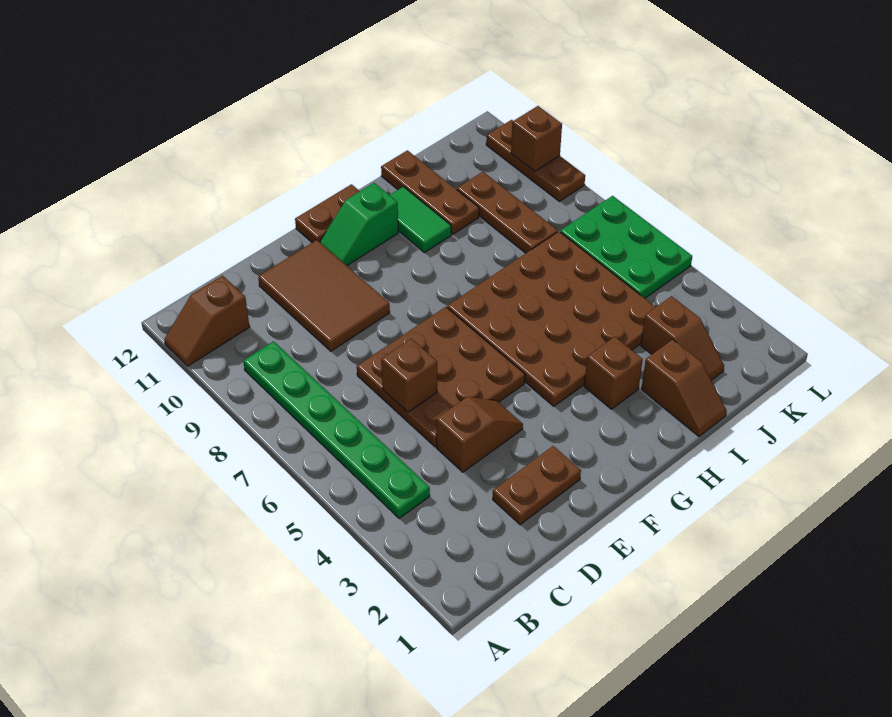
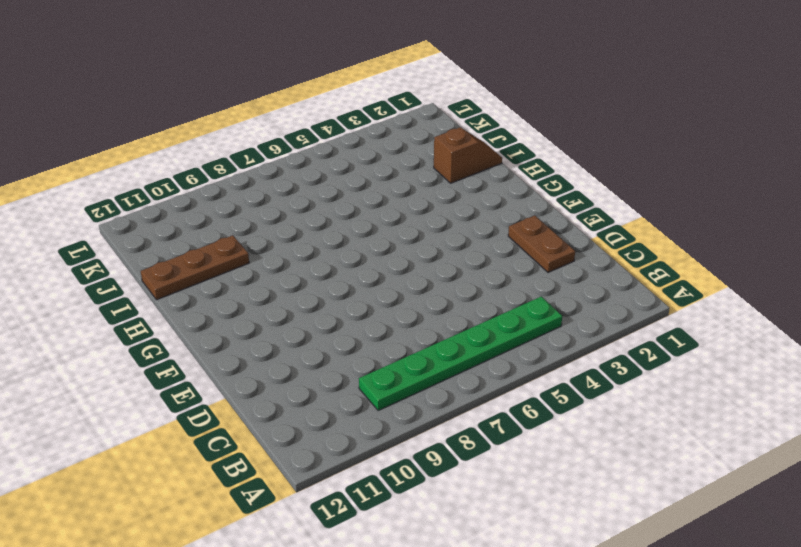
none -> brown 1x2 slope [164,276,249,366]
none -> brown 1x2 slope [436,397,523,472]
none -> brown 3x3 plate [357,307,525,447]

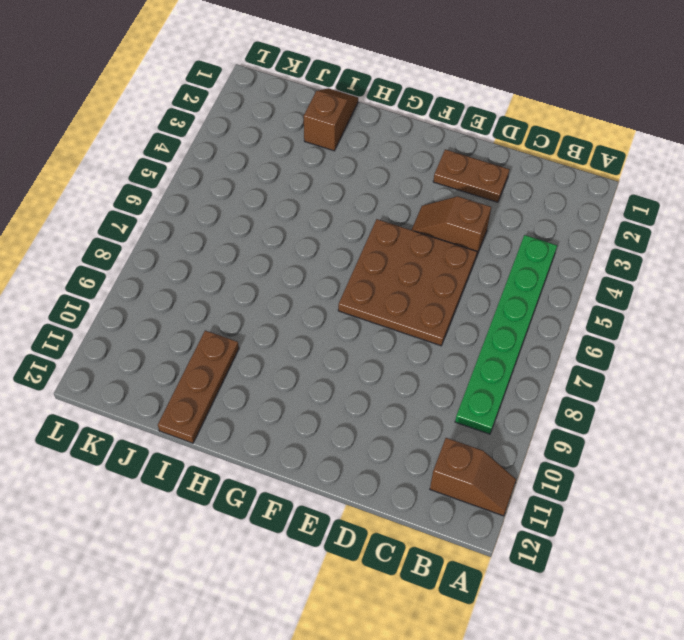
none -> brown 2x3 tile [258,240,390,351]
none -> green 1x2 slope [320,183,398,266]
none -> brown 1x2 plate [295,184,360,243]

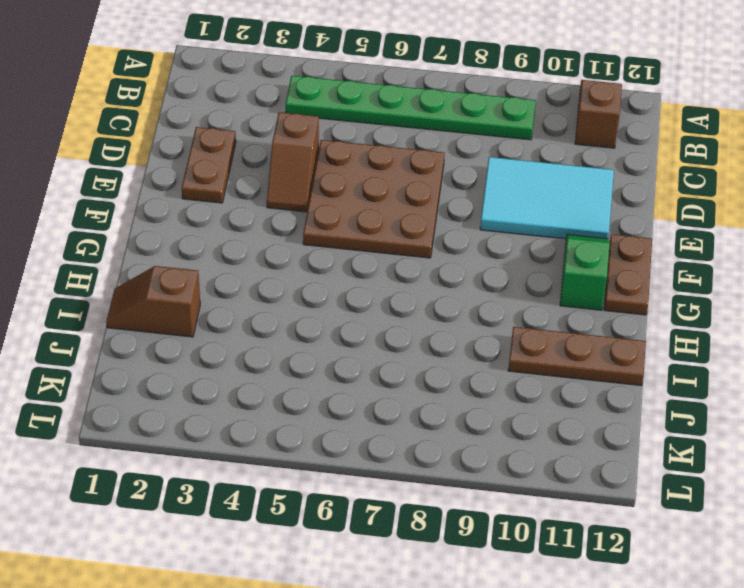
cyan 2x3 tile [480,157,614,239] -> brown 2x3 tile [258,240,390,351]
none -> brown 4x4 plate [447,232,656,406]
none -> brown 1x1 brick [584,337,643,409]
none -> green 1x2 tile [390,187,451,253]

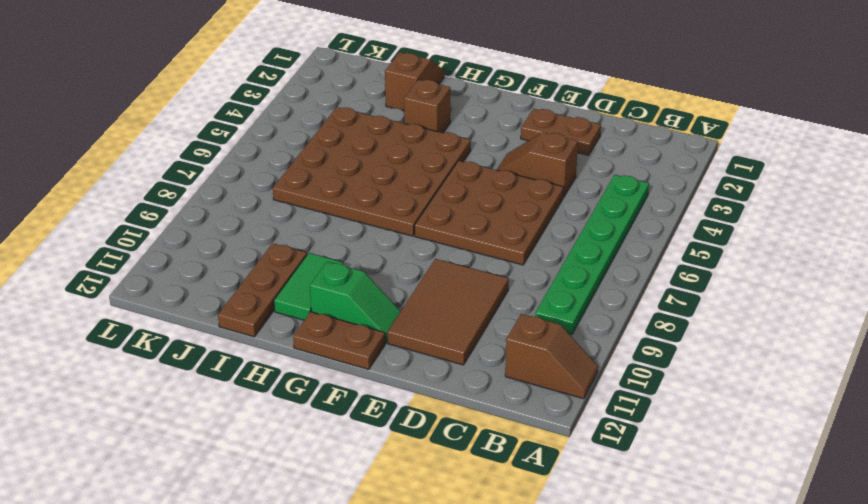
none -> brown 1x2 slope [641,296,724,380]
none -> brown 1x3 plate [457,172,558,253]
none -> green 2x3 plate [560,196,692,298]

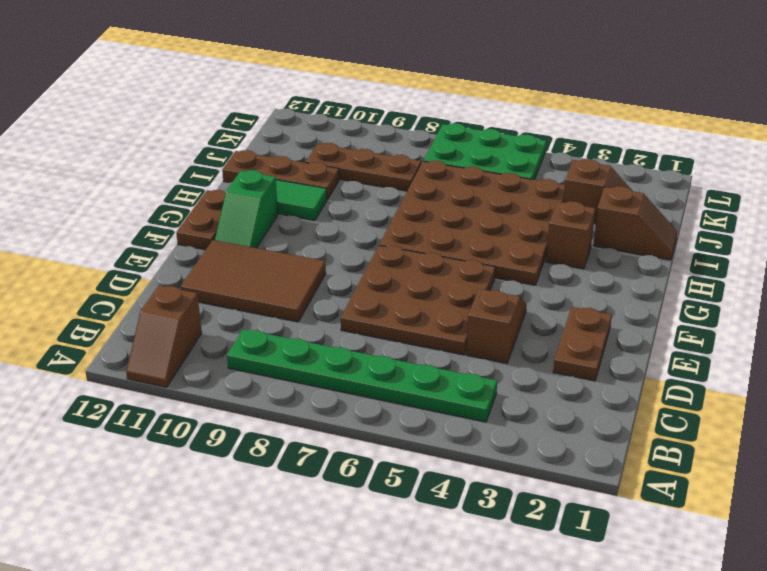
none -> brown 1x3 plate [486,120,585,201]
none -> brown 1x1 brick [381,339,437,412]
none -> brown 1x1 brick [511,106,562,172]

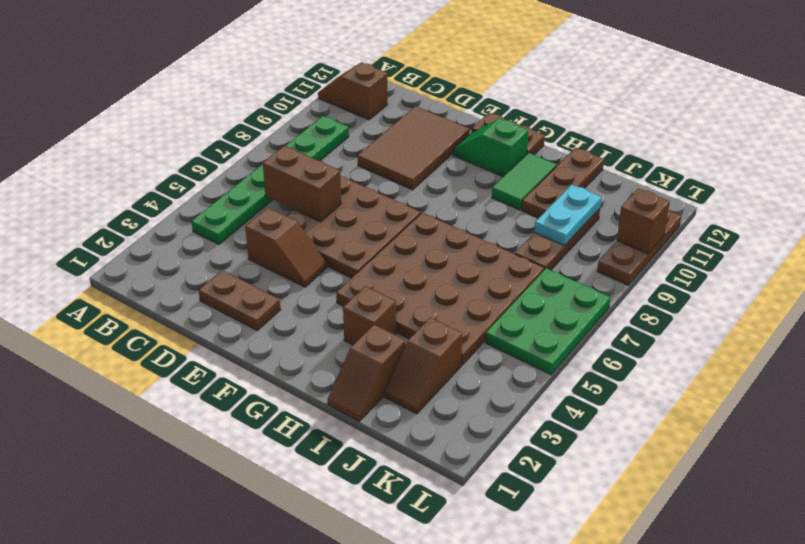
brown 1x2 brick [263,146,341,222] -> brown 1x1 brick [381,339,437,412]
cyan 1x2 plate [534,185,601,246] -> none

